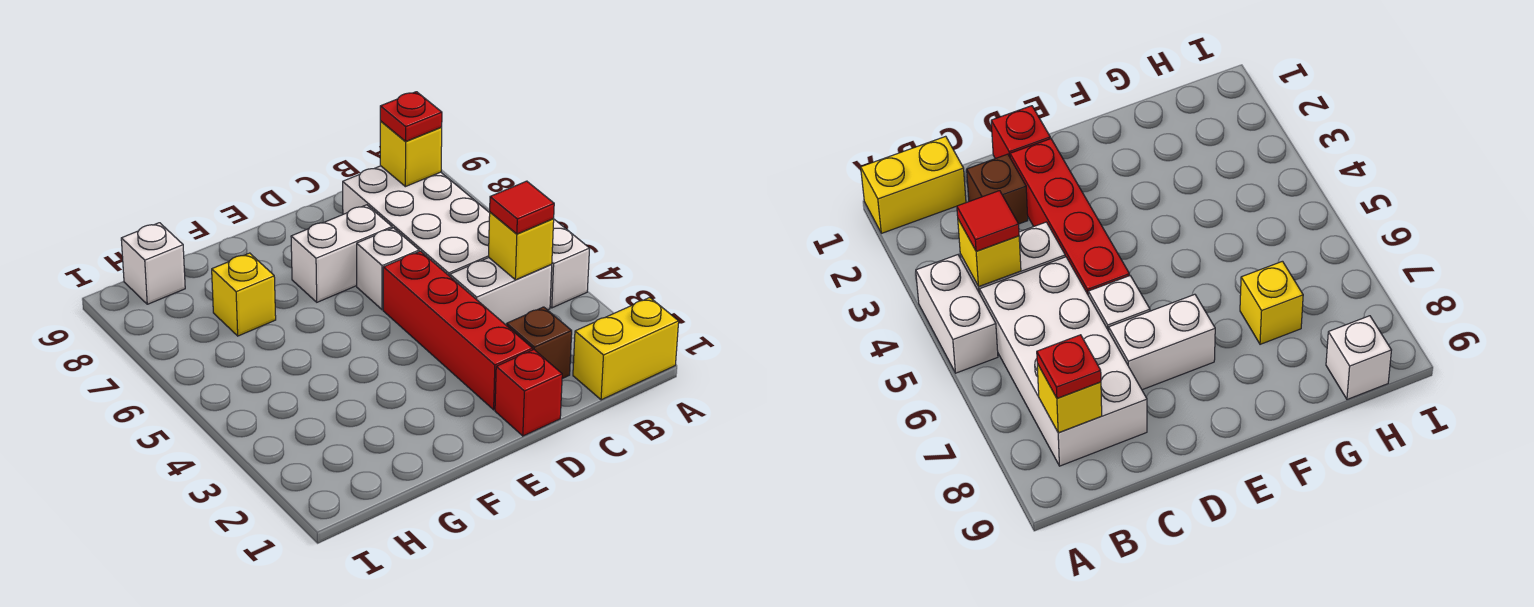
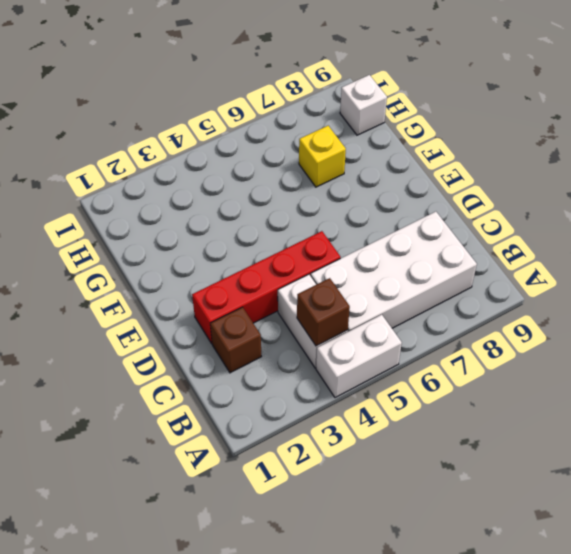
brown 1x1 brick [297,278,350,346] -> yellow 1x1 brick [488,212,554,280]
none -> yellow 1x2 brick [573,298,679,400]
none -> red 1x1 brick [495,350,562,436]
none -> white 1x1 brick [357,228,419,310]

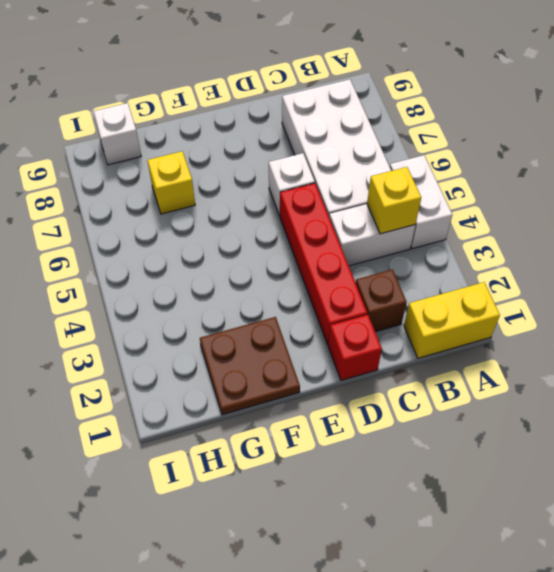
brown 2x2 plate [200,317,300,415] -> none
none -> white 1x2 brick [291,205,392,302]
none -> yellow 1x1 brick [380,121,442,187]
none -> red 1x1 tile [490,181,554,234]

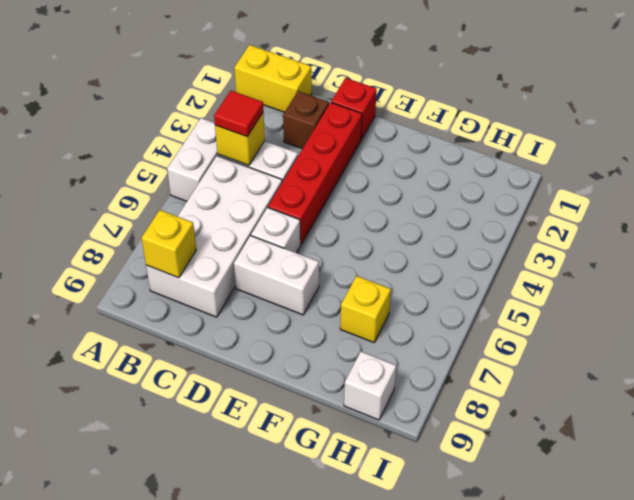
none -> red 1x1 plate [380,92,442,141]

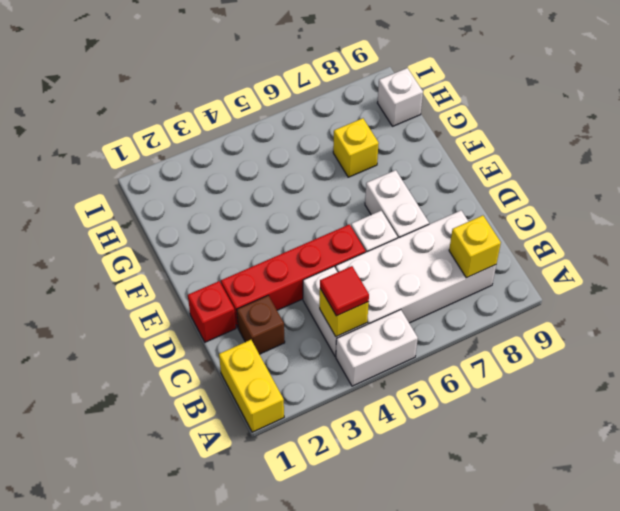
none -> red 1x1 plate [380,92,442,141]

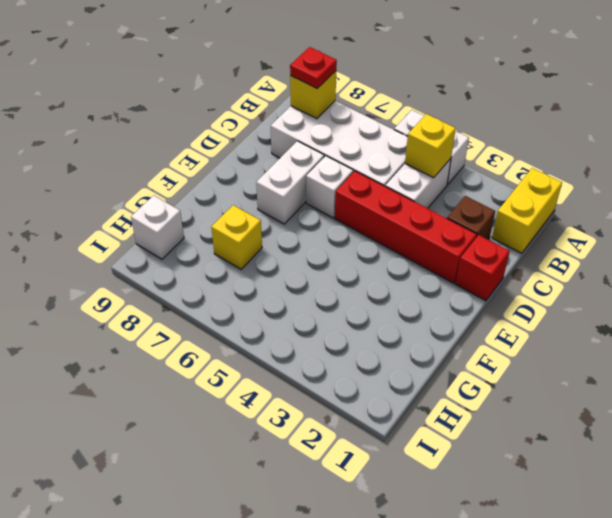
none -> red 1x1 tile [490,181,554,234]

